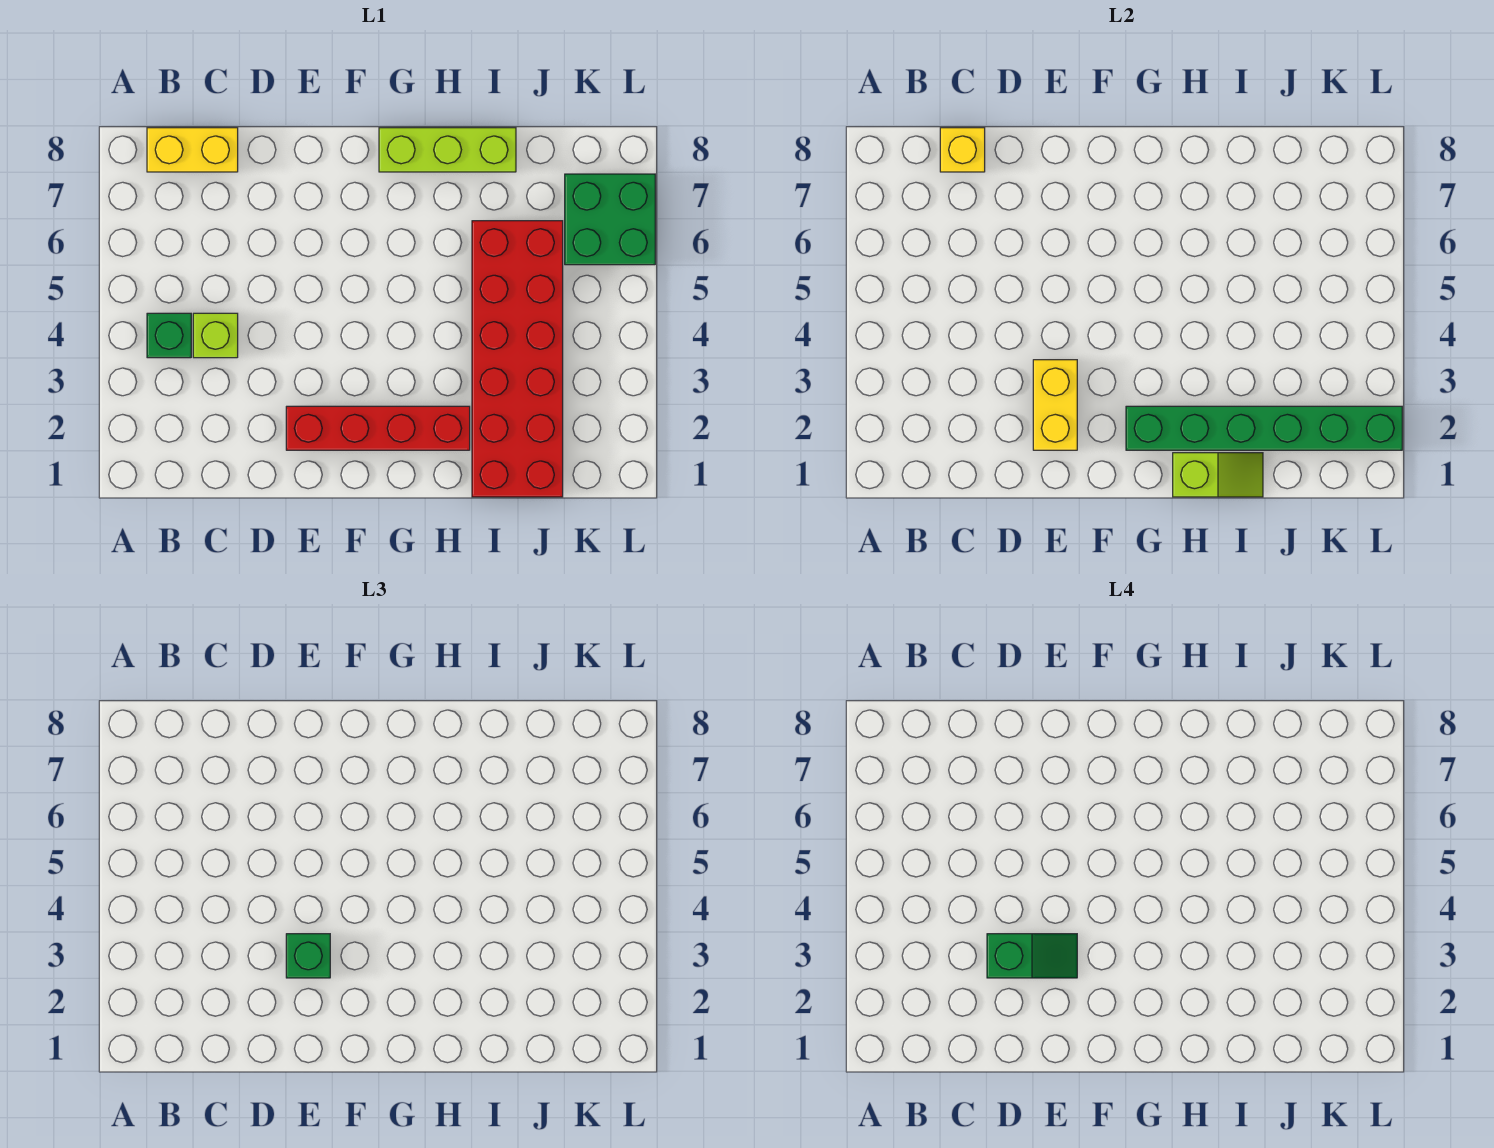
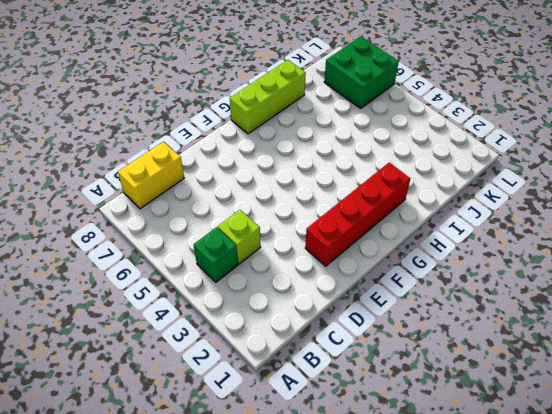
none -> red 2x6 brick [472,221,563,497]
none -> yellow 1x1 brick [940,128,985,172]
none -> yellow 1x2 brick [1033,360,1077,450]

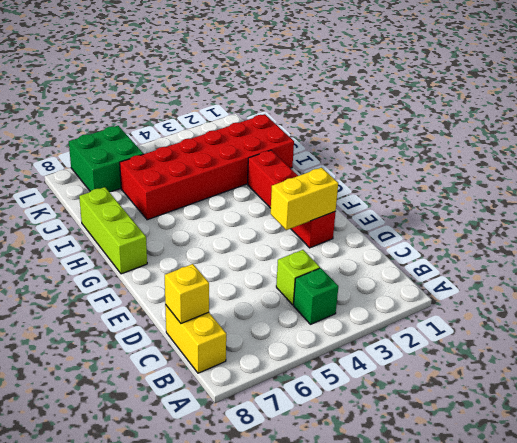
none -> green 1x6 brick [1126,406,1402,450]
none -> lime 1x2 slope [1173,453,1263,497]
none -> green 1x1 brick [286,934,330,978]

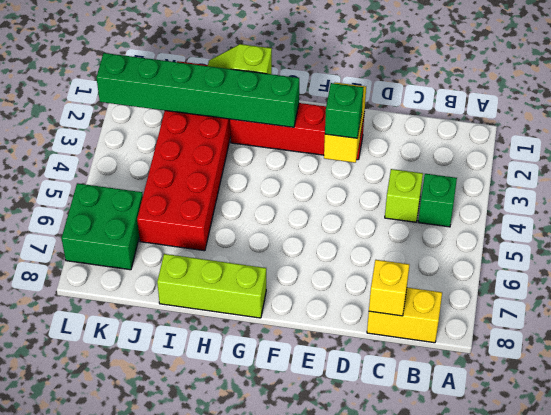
none -> green 1x2 slope [987,934,1077,978]

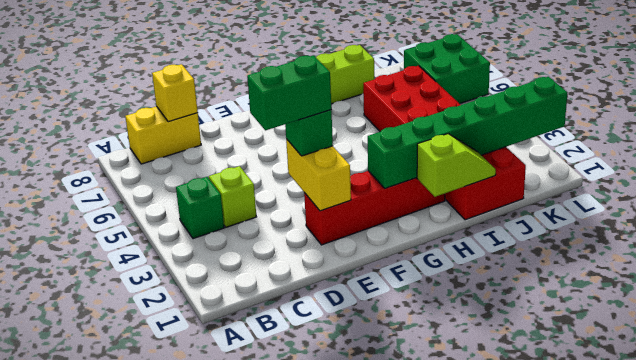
green 1x2 brick [247,55,331,130] -> green 1x2 slope [987,934,1077,978]

